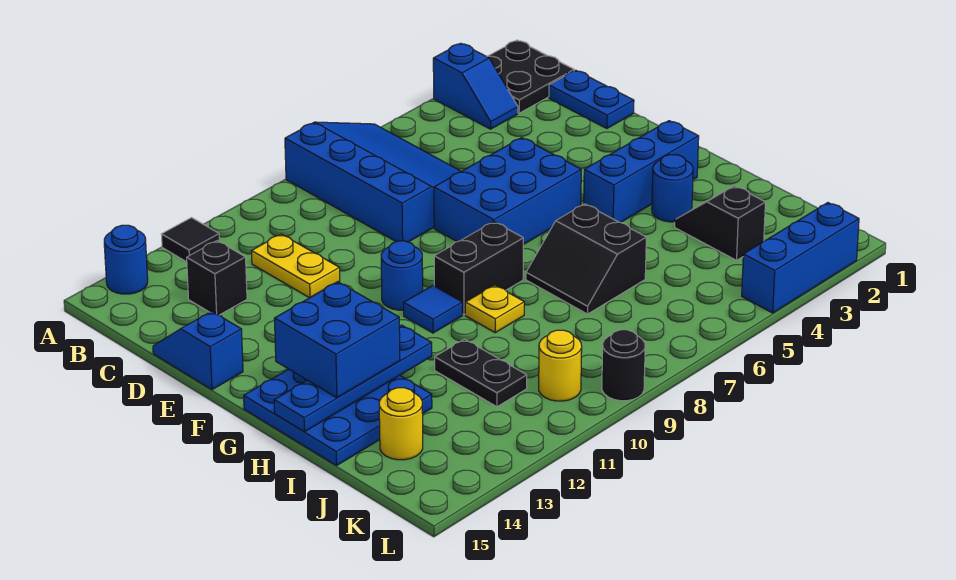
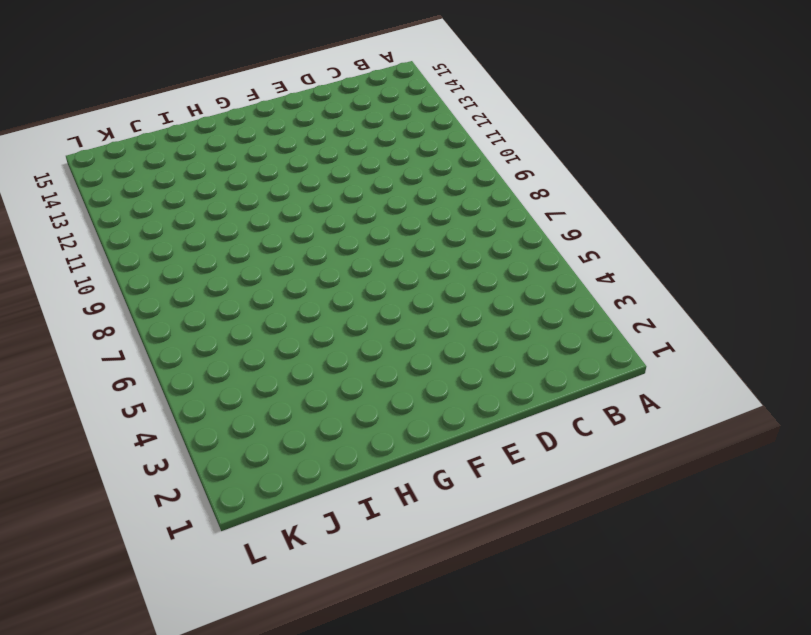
none -> black 2x2 plate [487,40,574,113]
none -> blue 1x2 slope [433,43,518,129]
none -> blue 3x4 slope [285,122,461,242]

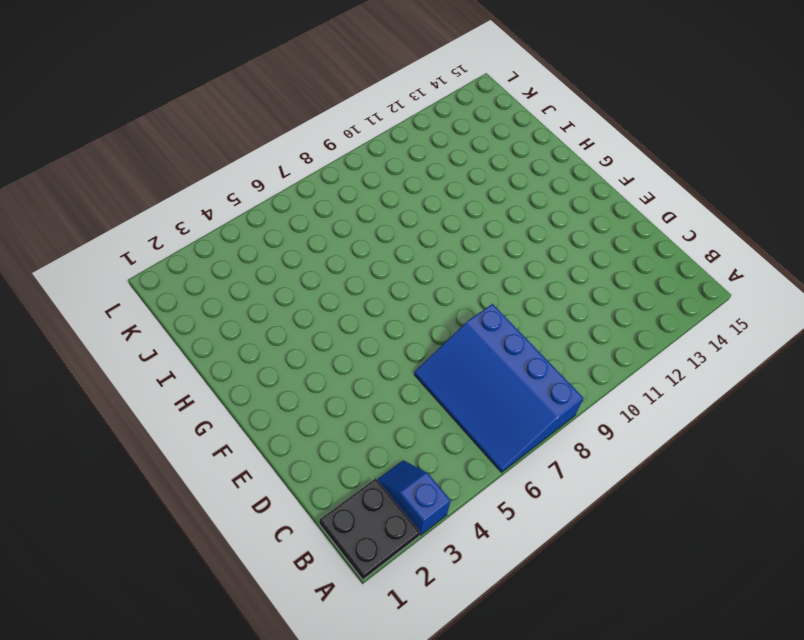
none -> black 1x1 tile [161,218,219,262]
none -> blue 1x1 round brick [104,225,148,294]
none -> blue 1x2 plate [549,70,634,128]

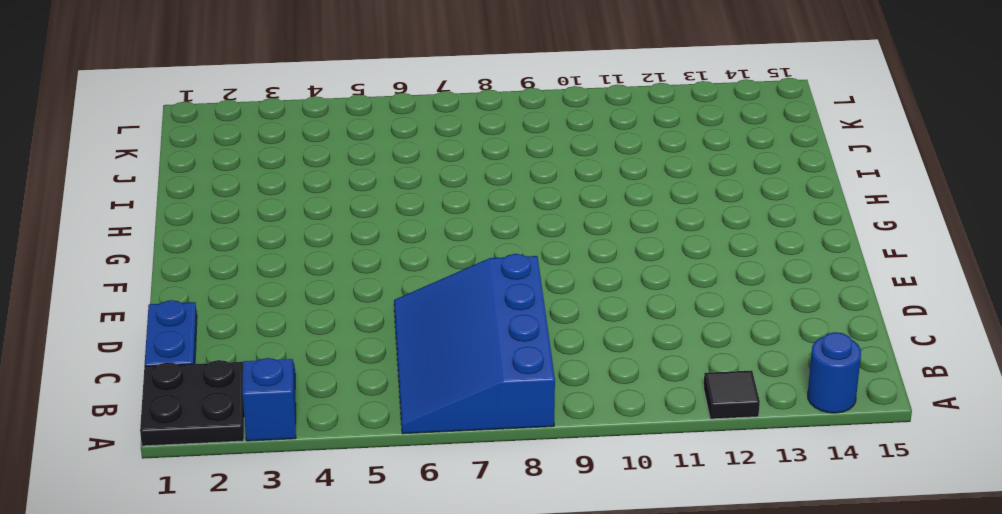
none -> yellow 1x2 plate [251,234,340,298]
none -> black 1x1 brick [187,241,247,315]
none -> blue 1x2 slope [153,311,243,390]

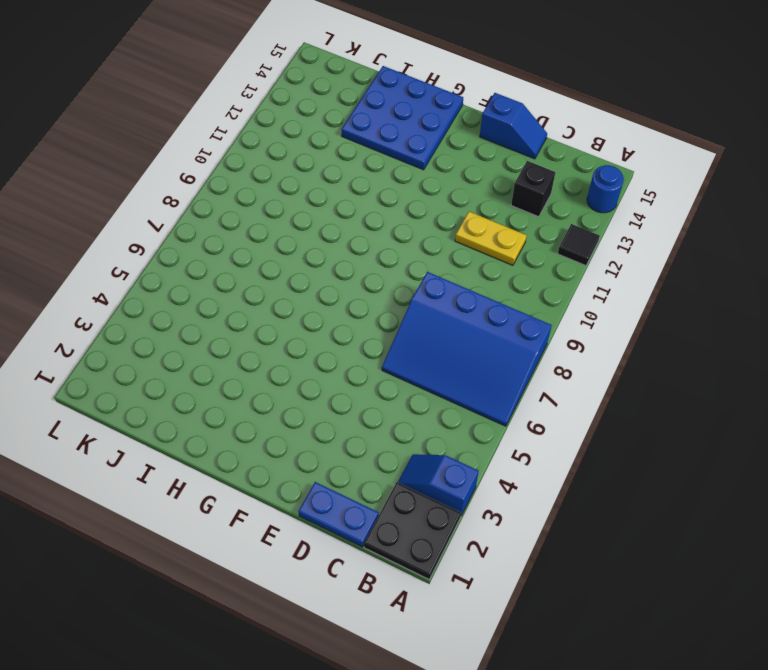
none -> blue 2x3 brick [434,138,581,245]
none -> blue 1x1 round brick [381,241,423,310]
none -> blue 1x3 brick [584,121,699,223]

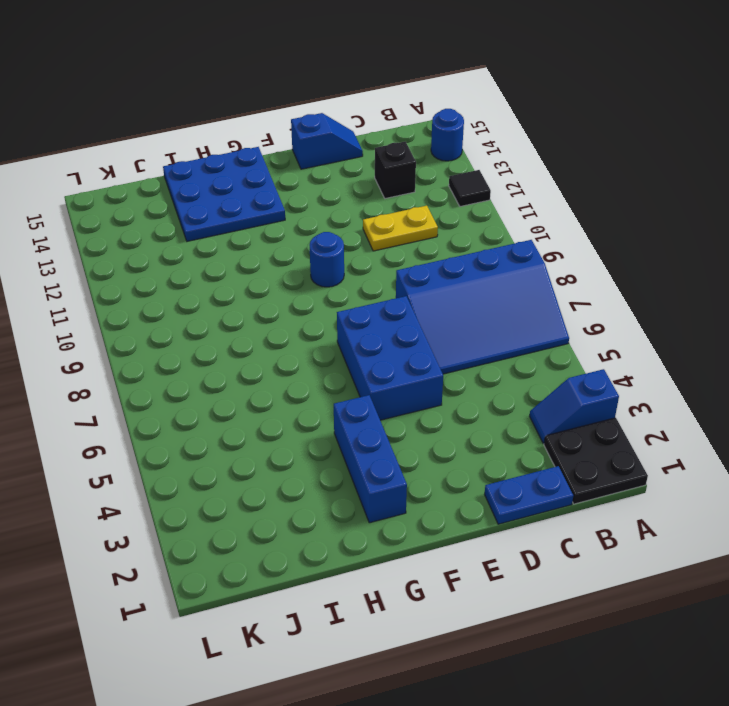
none -> black 1x2 brick [434,222,523,315]
none -> blue 1x1 tile [404,286,463,333]
none -> blue 1x1 round brick [652,155,693,222]

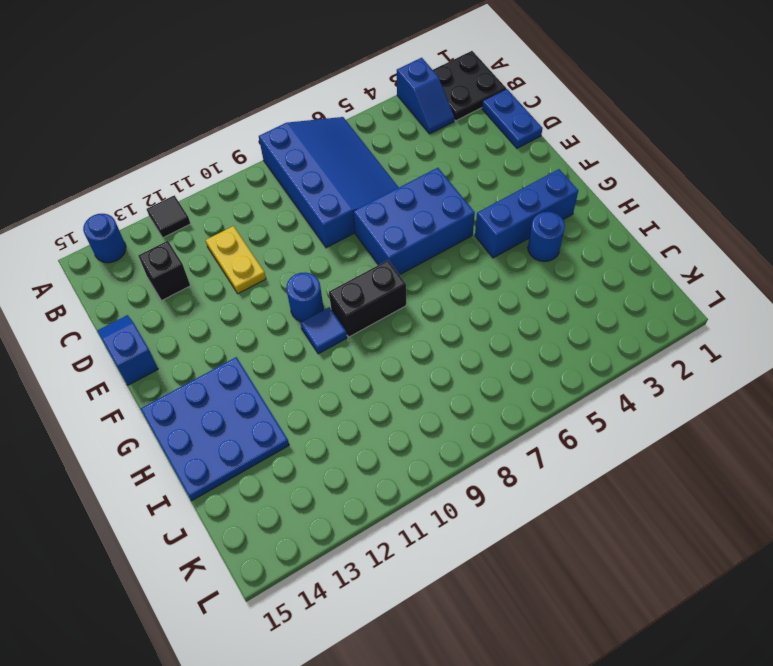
none -> black 2x2 slope [526,204,646,314]
none -> yellow 1x1 plate [465,285,524,333]
none -> black 1x2 slope [675,186,765,260]

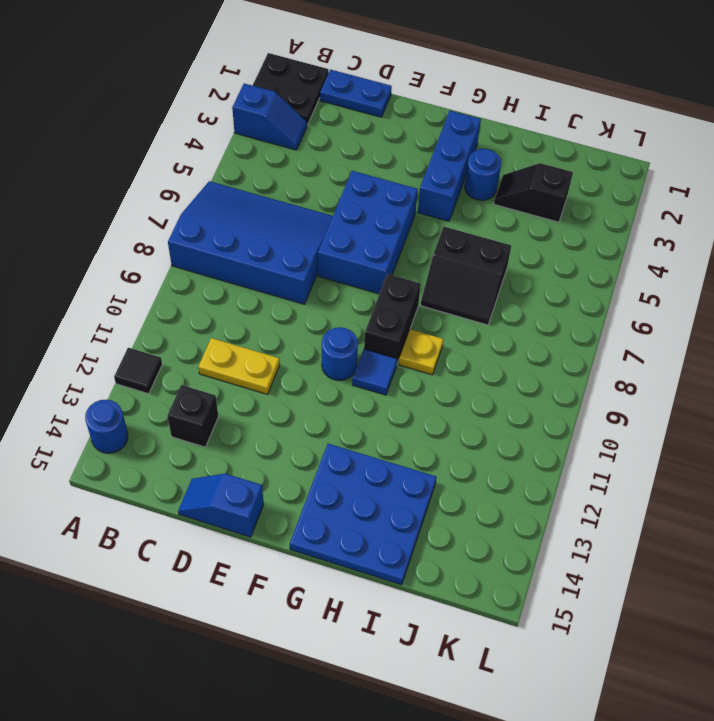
none -> black 1x2 plate [435,339,527,407]
none -> yellow 1x1 round brick [379,388,423,460]
none -> yellow 1x1 round brick [539,330,582,401]

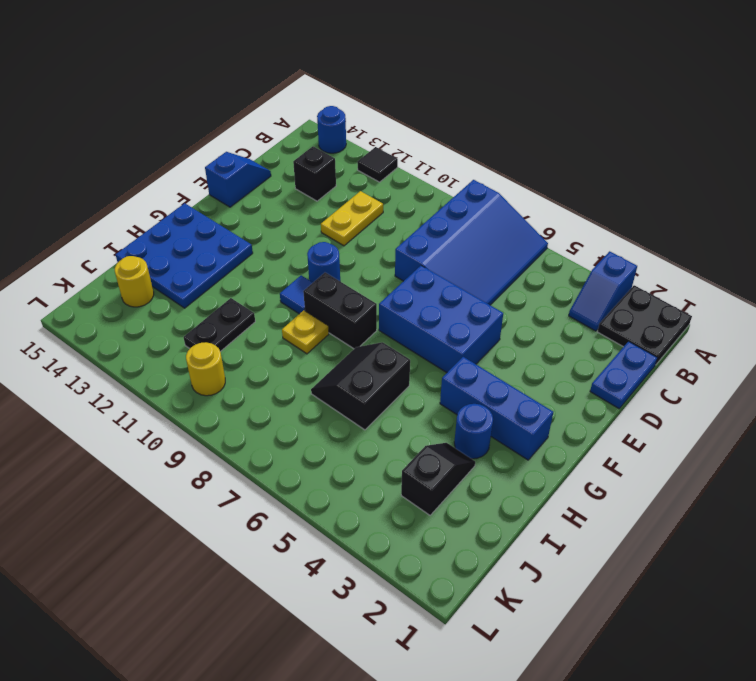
none -> blue 1x3 brick [742,203,859,313]
none -> black 1x1 round brick [602,330,645,401]
none -> blue 1x4 plate [274,325,432,432]

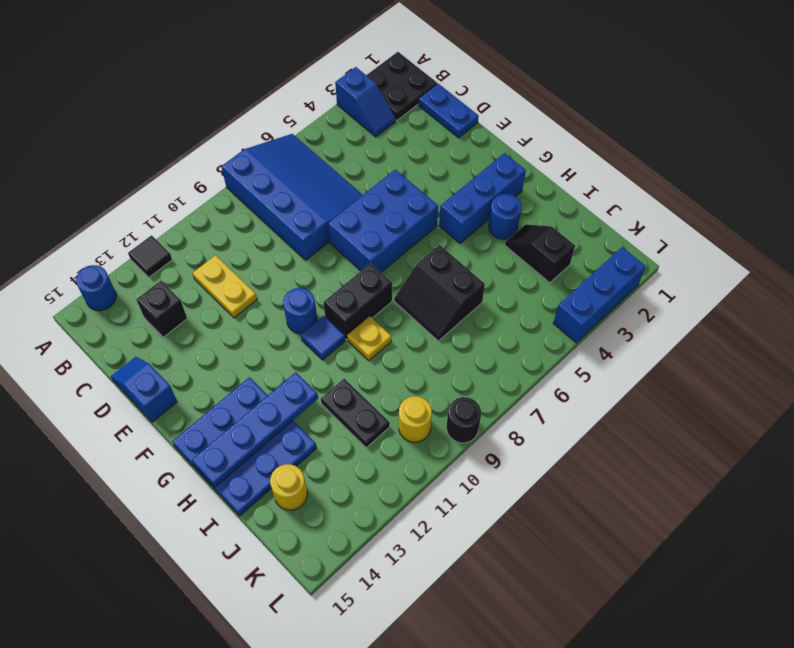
none -> blue 2x2 brick [274,282,400,398]

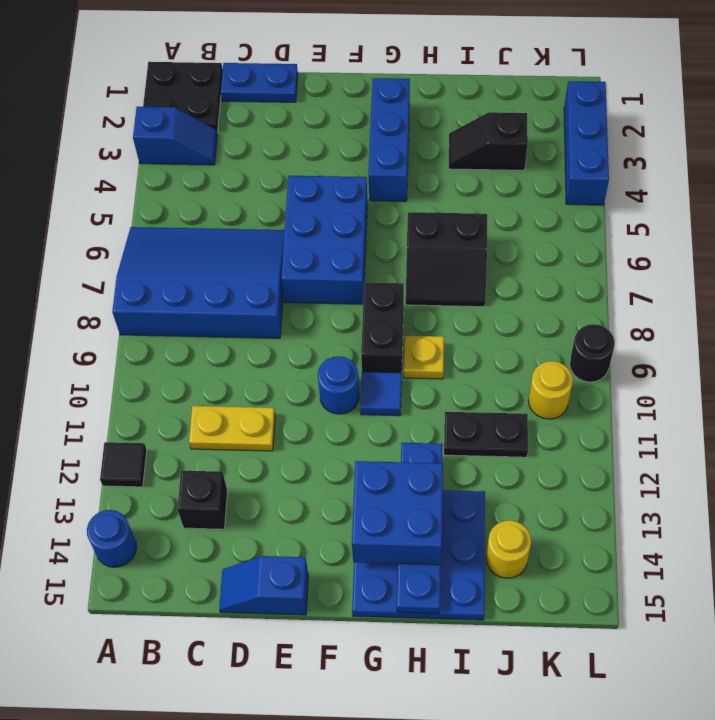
none -> blue 1x1 round brick [652,155,693,222]

